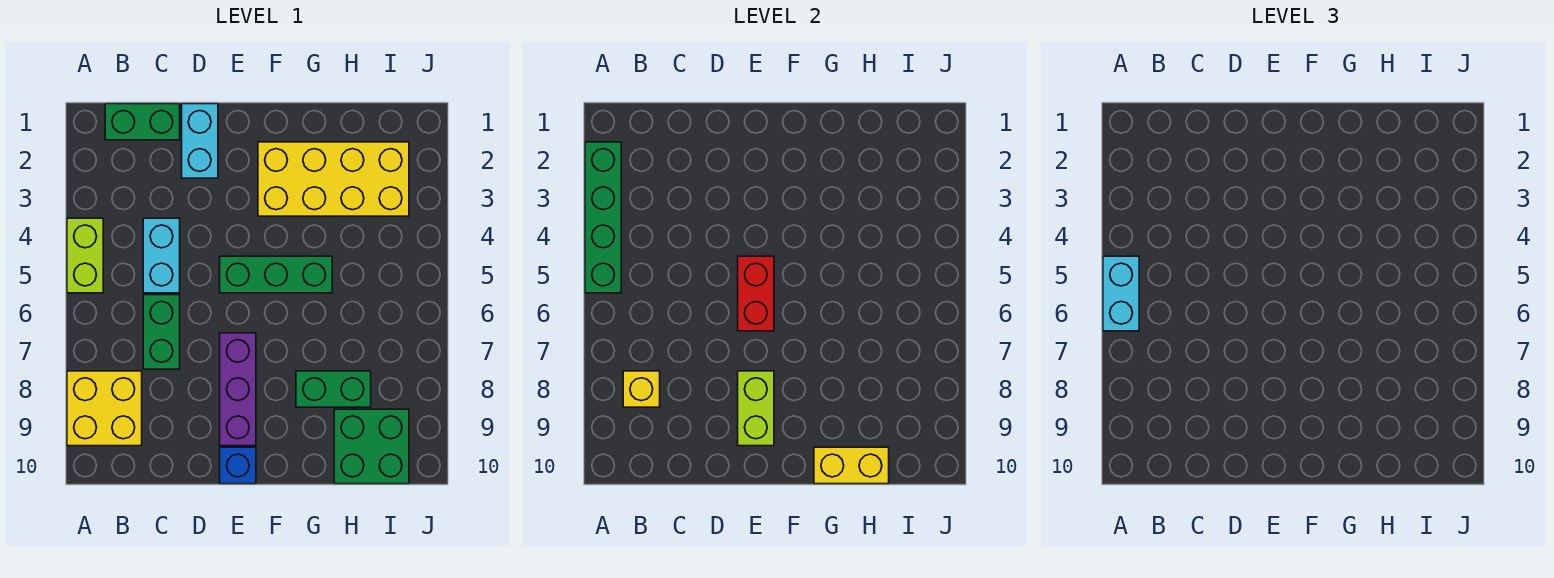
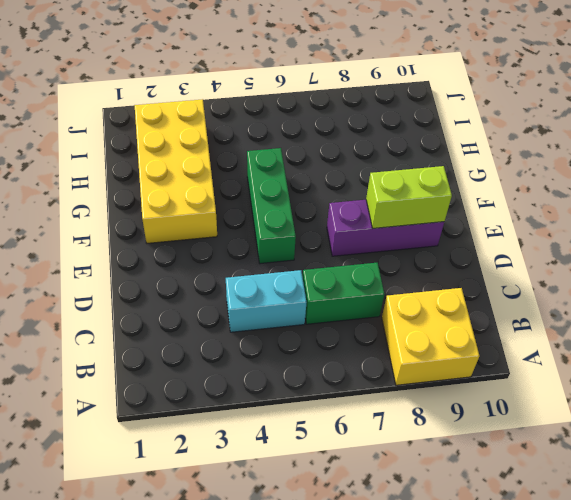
none -> lime 1x2 brick [67,218,103,293]
none -> green 1x2 brick [105,104,180,140]
none -> cyan 1x2 brick [182,104,218,178]

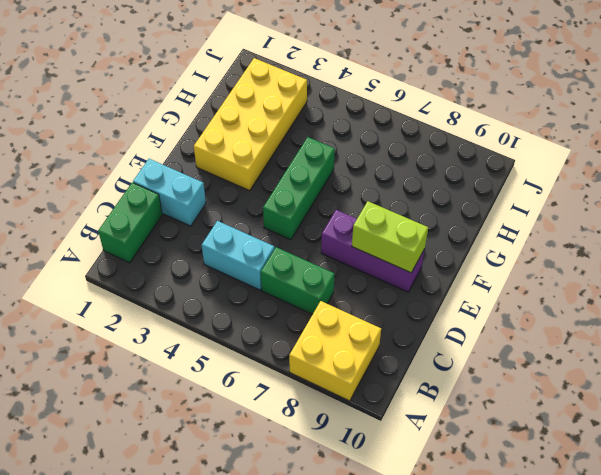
none -> lime 1x2 brick [67,218,103,293]
none -> blue 1x1 brick [220,447,256,484]
none -> green 1x2 brick [296,371,371,407]

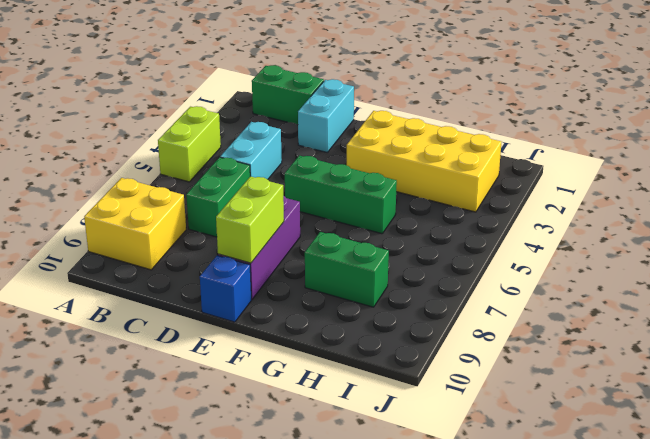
none -> green 2x2 brick [334,409,409,484]
none -> green 1x4 brick [585,142,621,293]
none -> yellow 1x1 brick [623,371,660,407]

